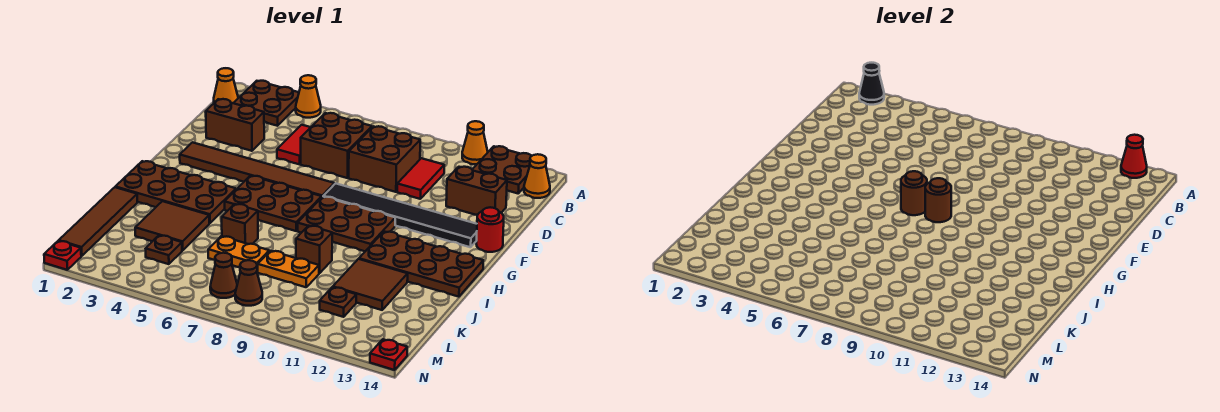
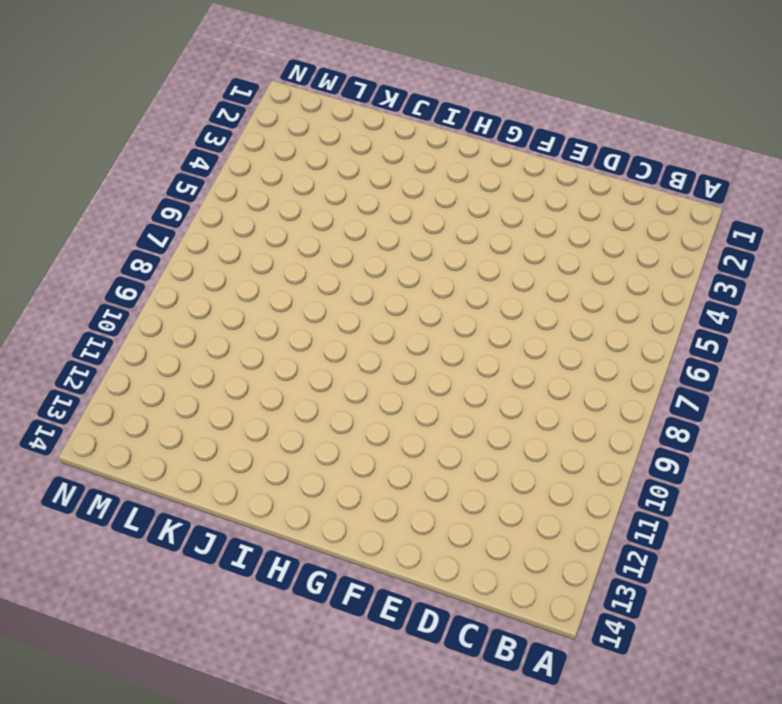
none -> brown 2x2 plate [234,81,299,126]
none -> orange 1x1 cone [296,75,321,118]
none -> orange 1x1 cone [462,121,488,164]
none -> brown 2x2 plate [472,146,531,193]

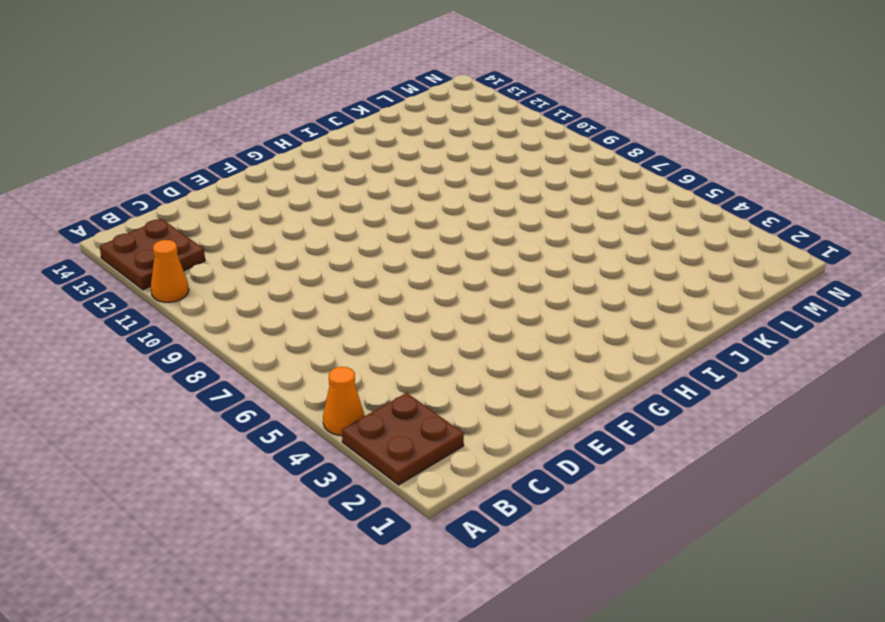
none -> orange 1x1 cone [214,68,238,103]
none -> orange 1x1 cone [524,154,550,198]
none -> red 1x2 tile [277,125,311,164]
none -> brown 2x2 brick [301,113,372,178]

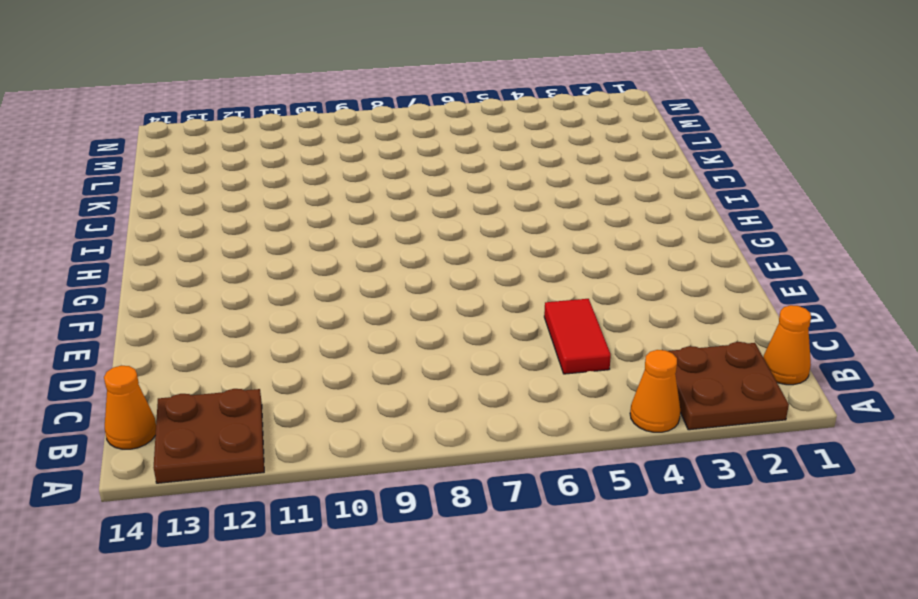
none -> orange 1x1 cone [462,121,488,164]
none -> brown 2x2 brick [301,113,372,178]
none -> brown 2x2 brick [349,126,420,192]
none -> red 1x2 tile [397,158,444,199]

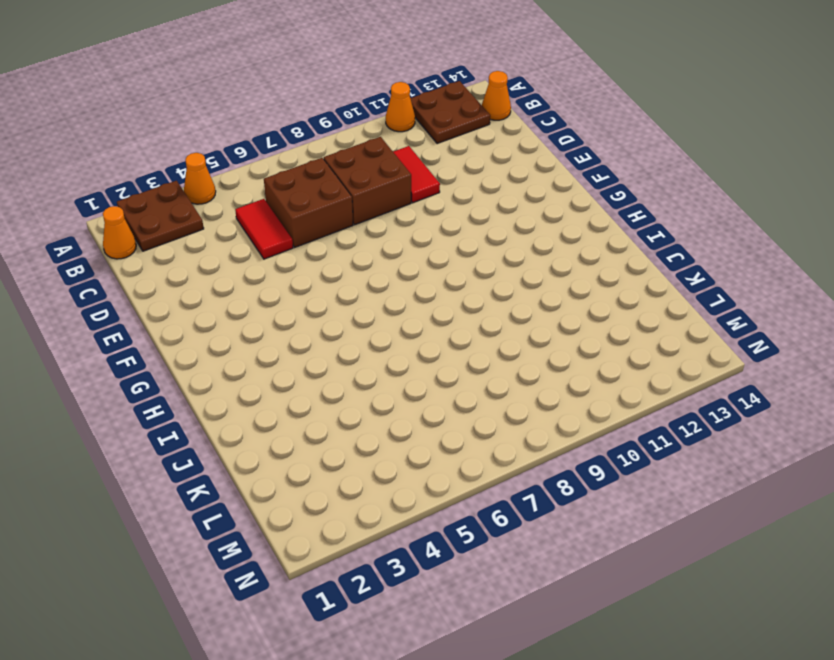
none -> brown 1x2 brick [206,99,264,151]
none -> brown 1x2 brick [446,167,507,215]
none -> brown 1x6 tile [180,142,334,197]
none -> black 1x6 tile [323,183,477,247]

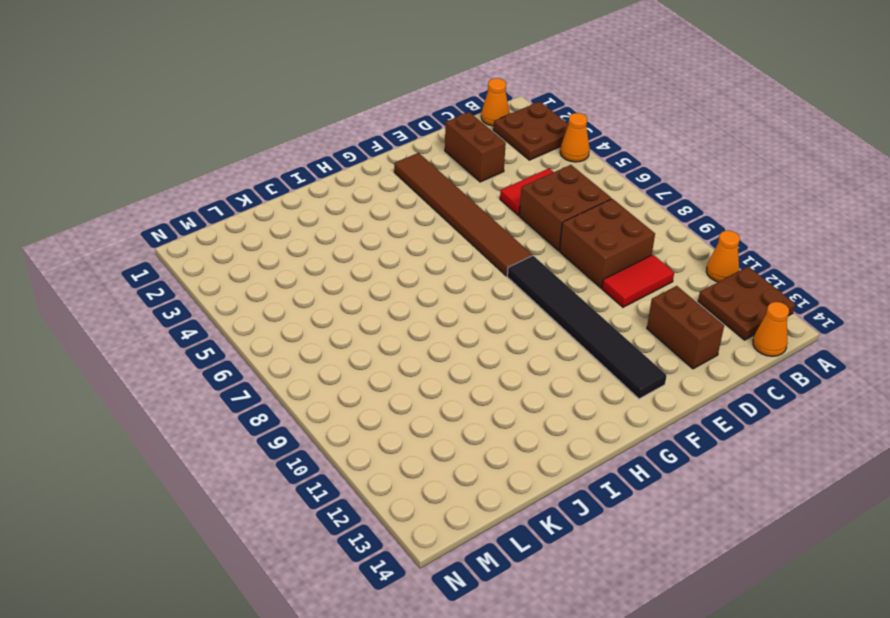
none -> red 1x1 round brick [476,207,504,252]
none -> brown 2x3 plate [225,176,322,231]
none -> brown 2x3 plate [298,197,395,251]
none -> brown 2x4 plate [116,161,236,223]

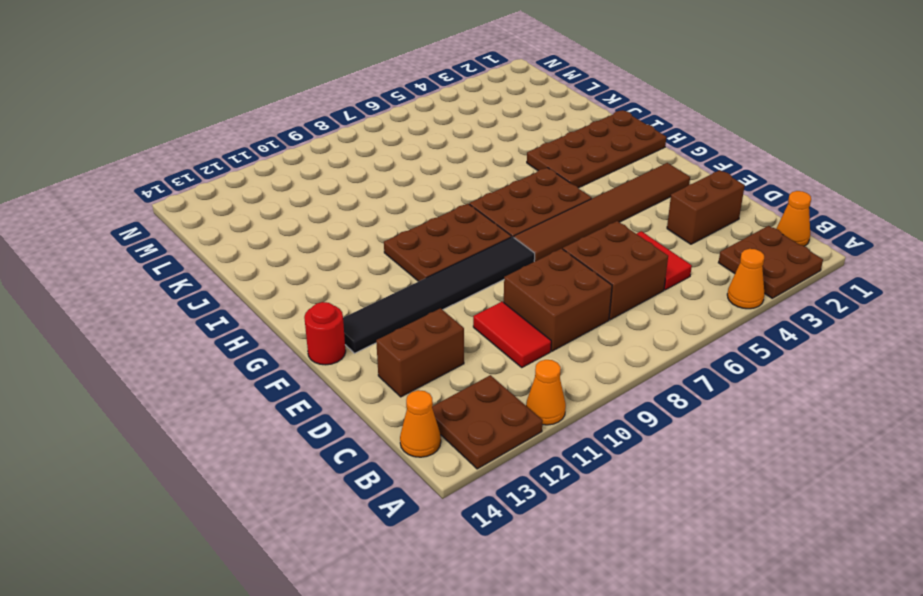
none -> brown 2x4 plate [359,231,483,297]
none -> brown 1x4 tile [59,187,137,256]
none -> brown 2x2 tile [135,201,209,250]
none -> brown 1x1 brick [222,204,258,244]

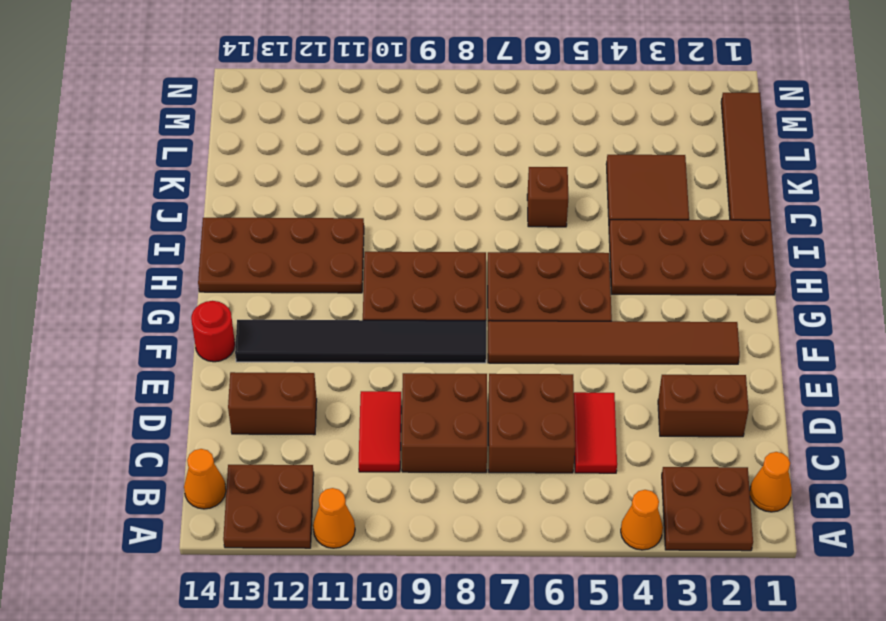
none -> brown 1x1 brick [296,226,332,273]
none -> brown 2x2 tile [333,259,408,310]
none -> orange 1x2 plate [208,236,269,272]
none -> orange 1x2 plate [258,251,319,287]

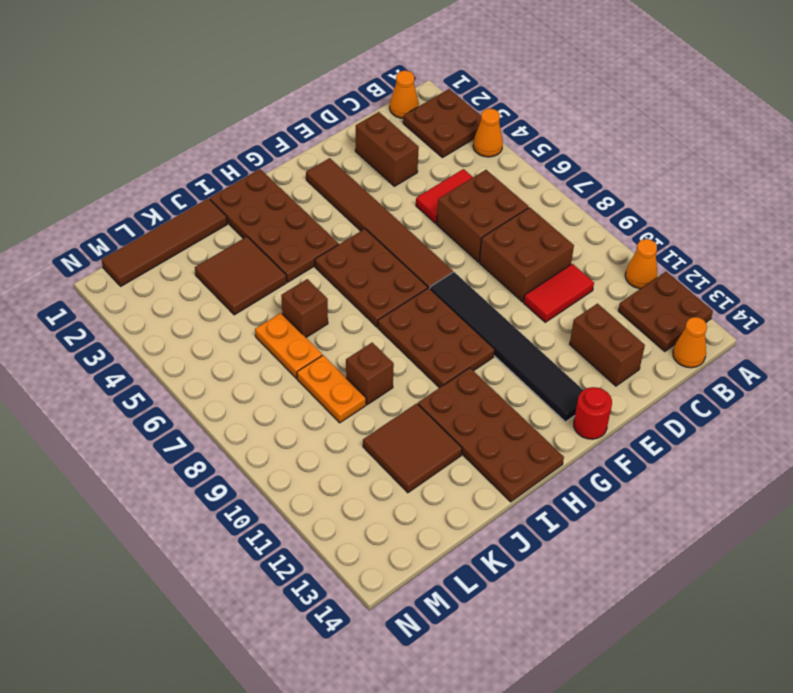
none -> brown 1x1 plate [146,235,182,264]
none -> brown 1x1 plate [320,287,356,317]
none -> brown 1x1 cone [210,253,237,298]
none -> brown 1x1 cone [235,260,262,306]

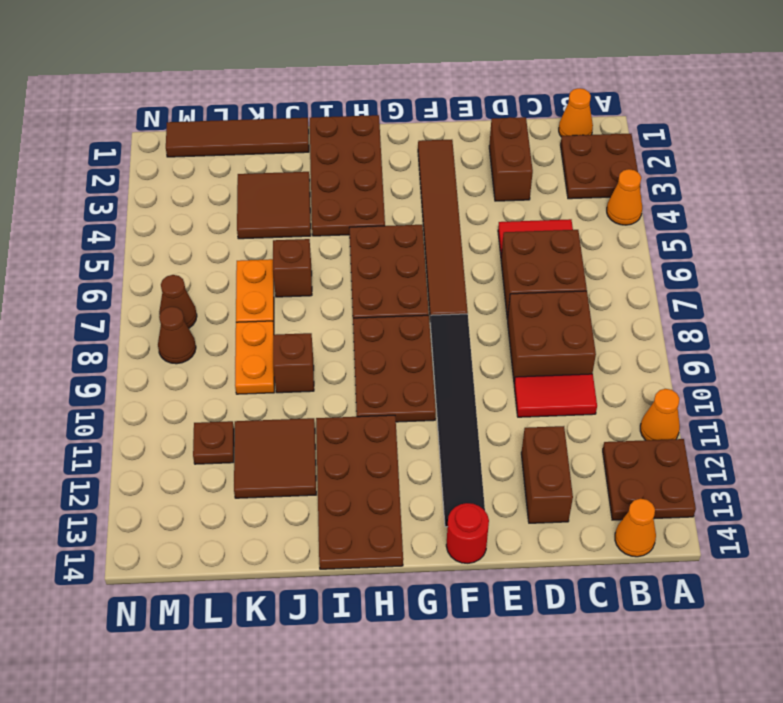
none -> brown 1x1 plate [146,235,182,264]
none -> red 1x1 plate [44,241,81,270]
none -> red 1x1 plate [370,339,407,370]
none -> black 1x1 cone [859,63,884,105]

